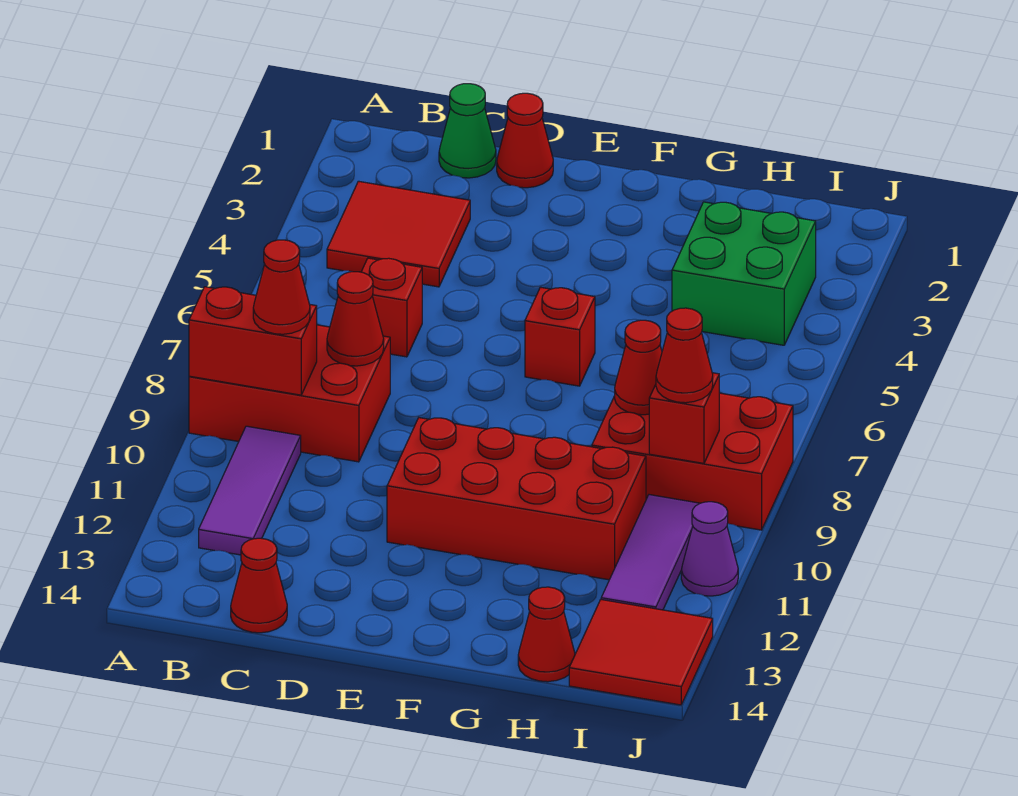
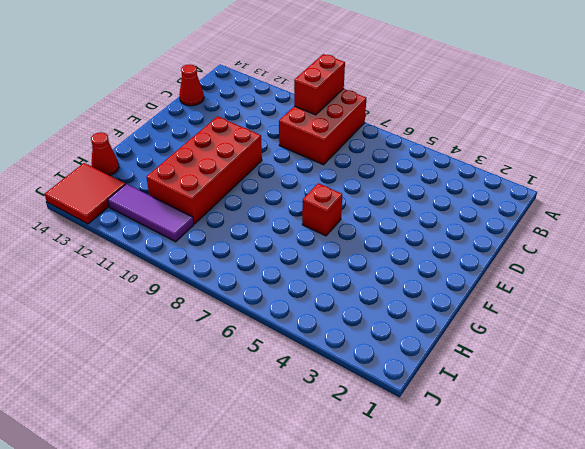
none -> red 2x2 tile [327,181,470,287]
none -> purple 1x3 tile [199,426,301,555]
none -> green 1x1 cone [439,84,496,178]

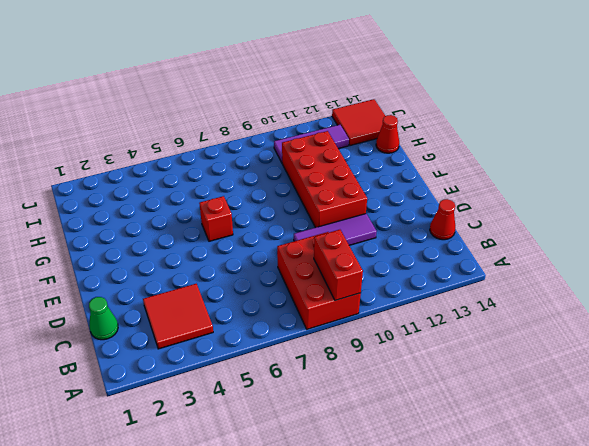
purple 1x3 tile [294,214,377,245] -> purple 1x3 tile moved to [199,426,301,555]
none -> red 1x1 brick [361,258,422,357]
none -> red 1x1 cone [497,93,553,188]
none -> green 2x2 brick [672,202,816,345]

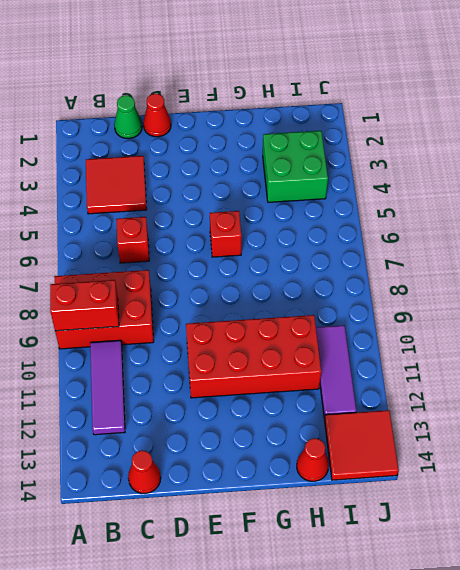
none -> red 2x3 brick [592,393,793,530]
none -> purple 1x1 cone [681,502,738,596]
none -> red 1x1 cone [327,272,384,366]

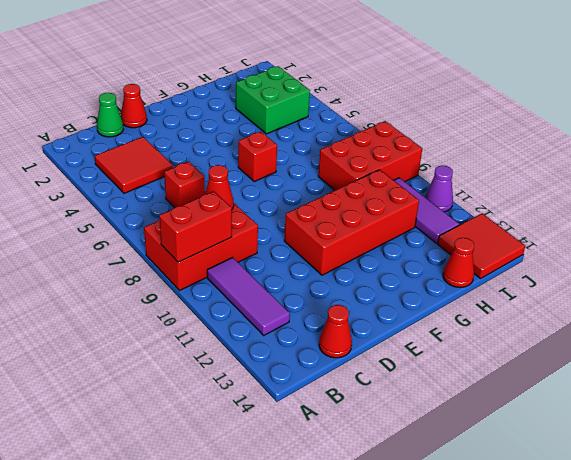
none -> red 1x1 cone [615,320,662,415]
none -> red 1x1 brick [649,373,719,463]
none -> red 1x1 cone [253,240,310,334]

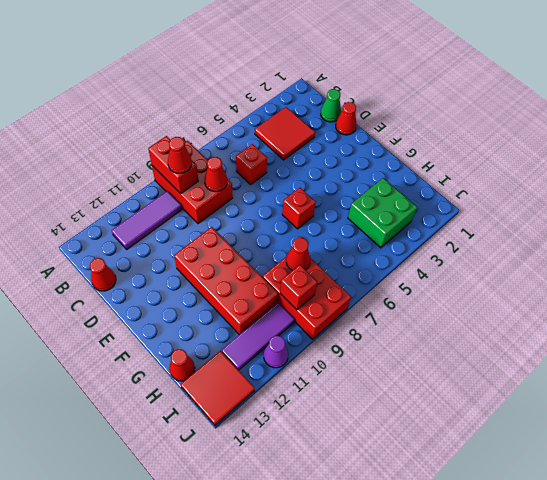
none -> red 1x1 cone [656,308,713,403]

